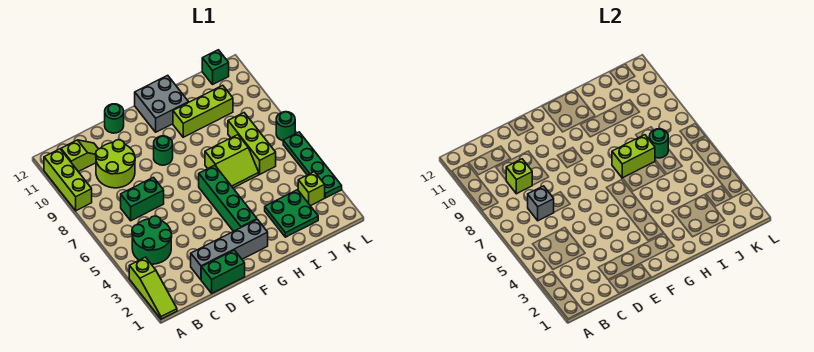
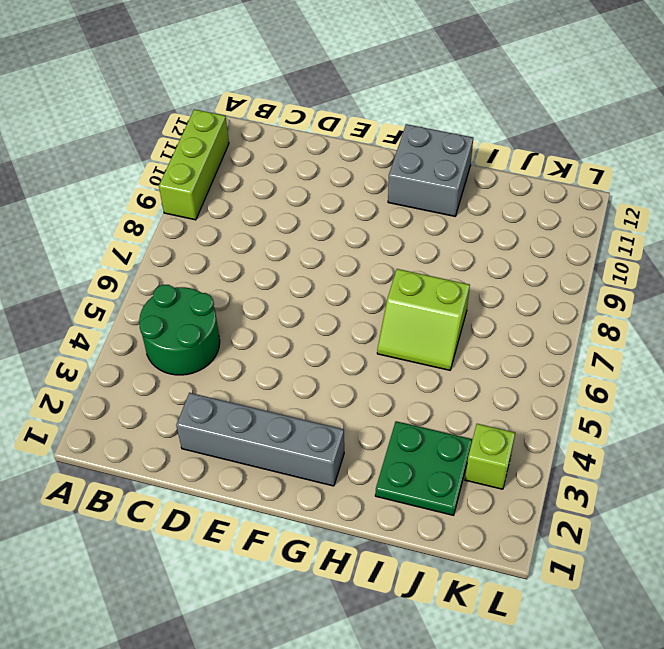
none -> lime 1x3 slope [129,257,177,319]
none -> lime 1x2 slope [61,140,98,172]
none -> green 1x2 brick [121,177,164,221]

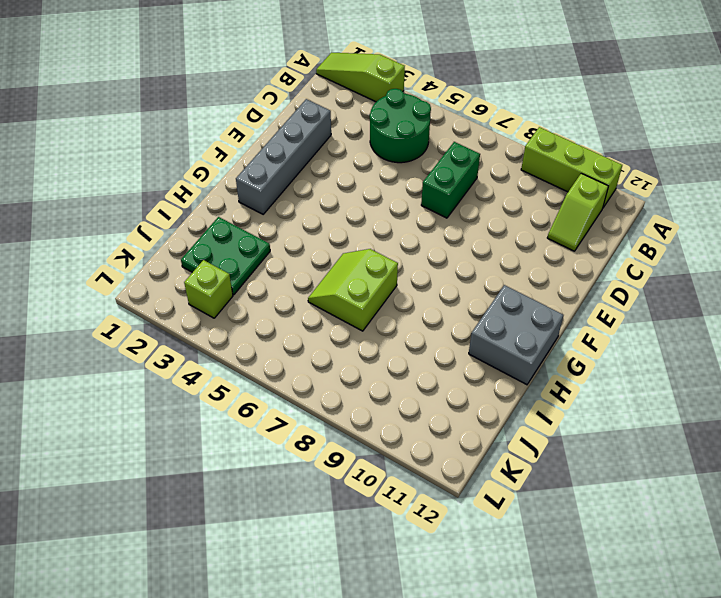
none -> lime 2x2 round brick [96,140,135,188]
none -> green 1x2 brick [201,250,245,293]
none -> green 1x1 round brick [105,104,124,133]

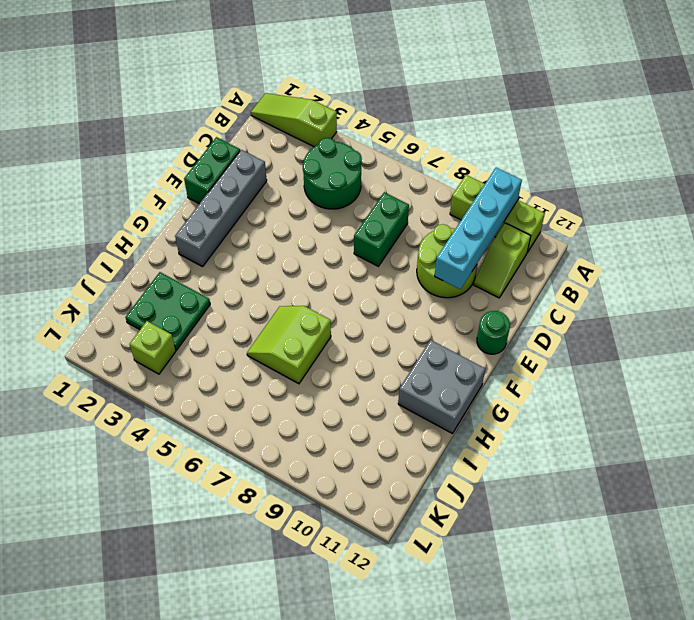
cyan 1x4 brick [435,168,522,289] -> none
none -> green 1x1 round brick [154,136,173,165]
none -> green 1x4 brick [199,165,257,231]
none -> lime 1x3 brick [173,85,233,137]

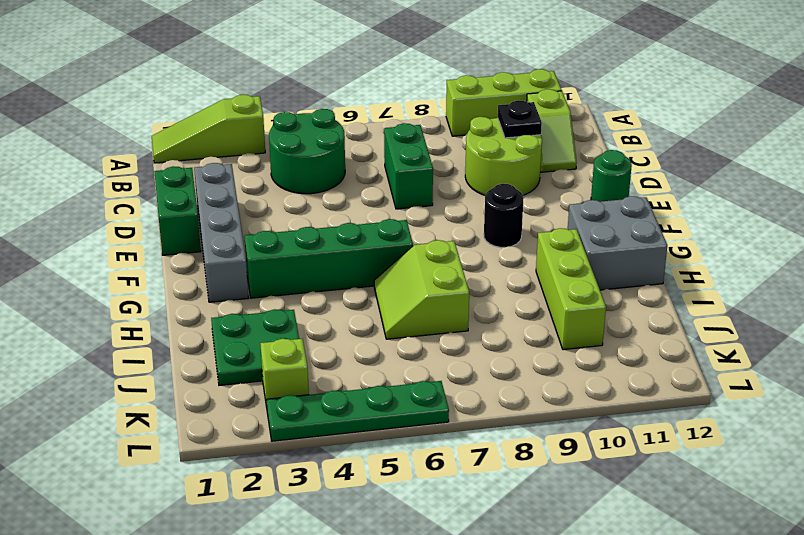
black 1x1 plate [498,100,542,138] -> none
black 1x1 round brick [484,184,523,247] -> green 1x1 round brick [154,136,173,165]
none -> lime 1x3 brick [228,113,276,174]
none -> green 1x1 brick [202,50,229,84]
none -> green 1x1 round brick [276,112,295,141]

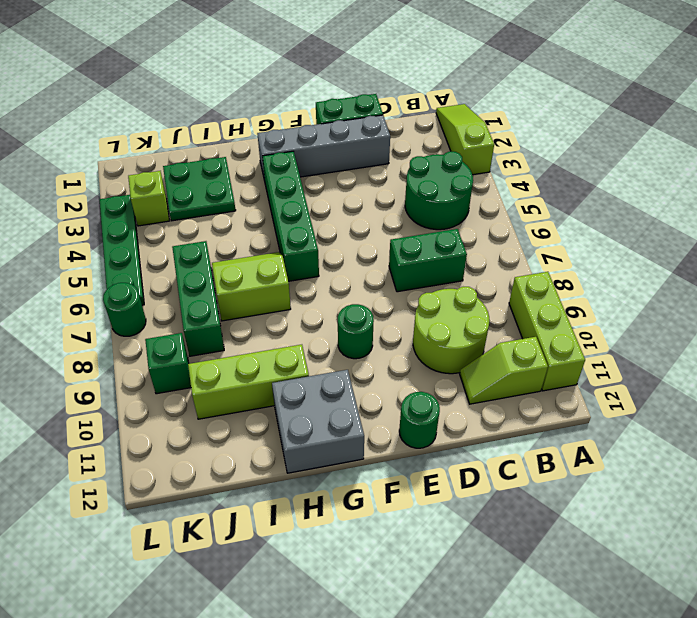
green 1x3 brick [172,241,224,356] -> lime 1x3 brick [228,113,276,174]
green 1x1 brick [145,333,191,394] -> green 1x1 brick moved to [202,50,229,84]
none -> grey 1x1 brick [528,186,554,221]
none -> lime 1x1 brick [506,159,532,194]
none -> lime 1x2 brick [612,135,655,178]

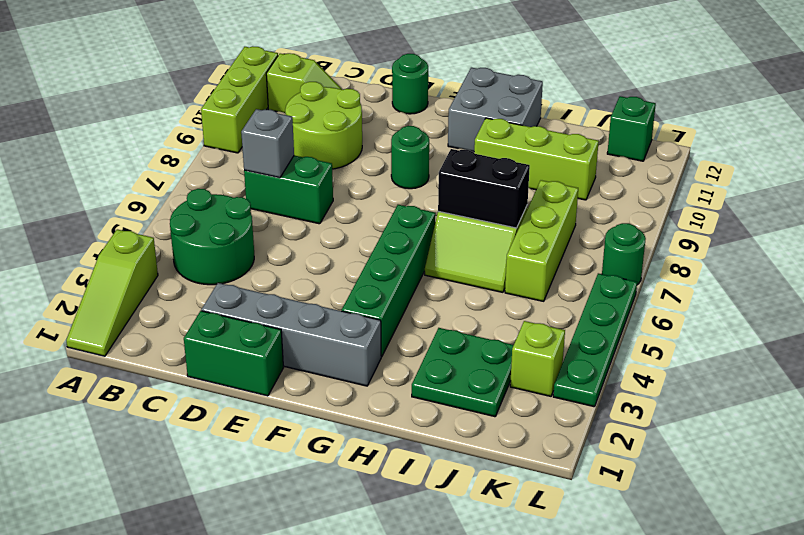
black 1x2 brick [438,149,530,228] -> lime 1x2 brick [612,135,655,178]
none -> lime 1x1 brick [506,159,532,194]
none -> green 1x1 round brick [649,129,668,158]

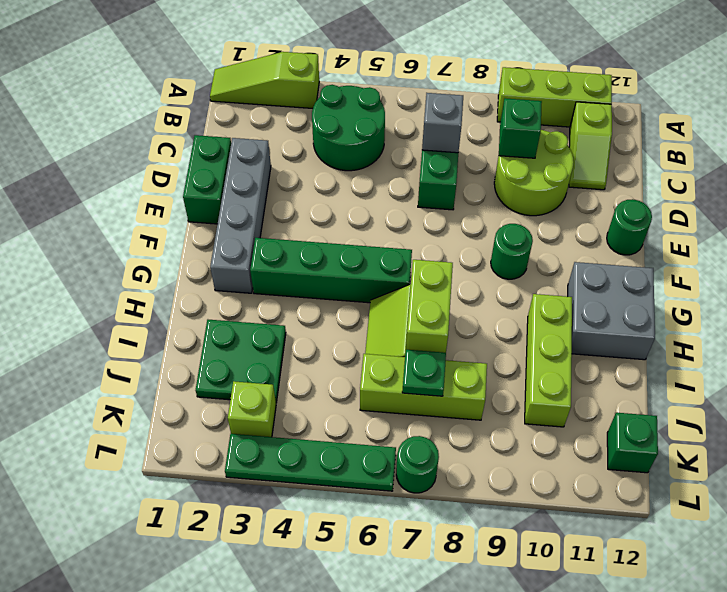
green 1x1 brick [499,98,542,158] -> lime 1x1 brick [506,159,532,194]
green 1x1 plate [402,350,446,396] -> green 1x1 round brick [649,129,668,158]

